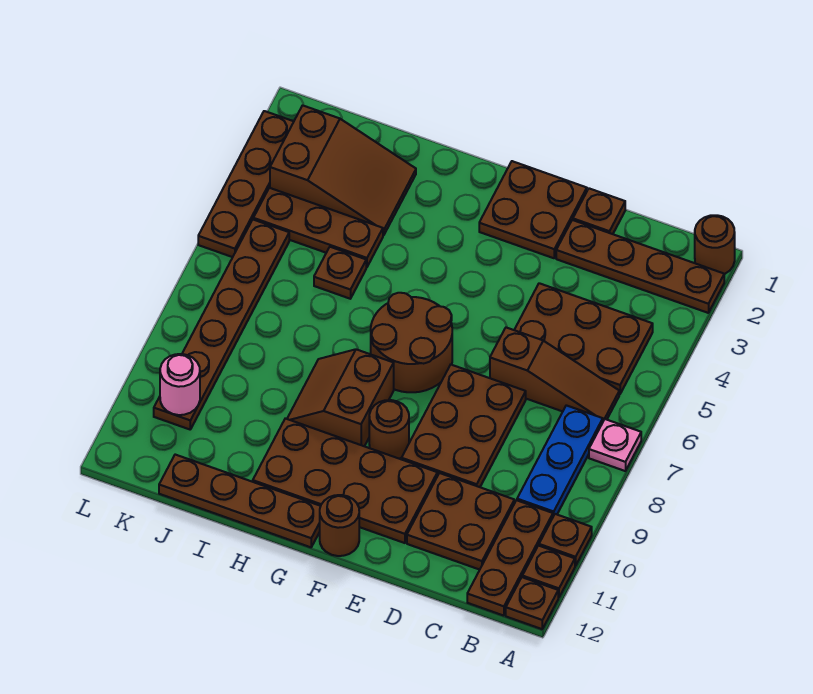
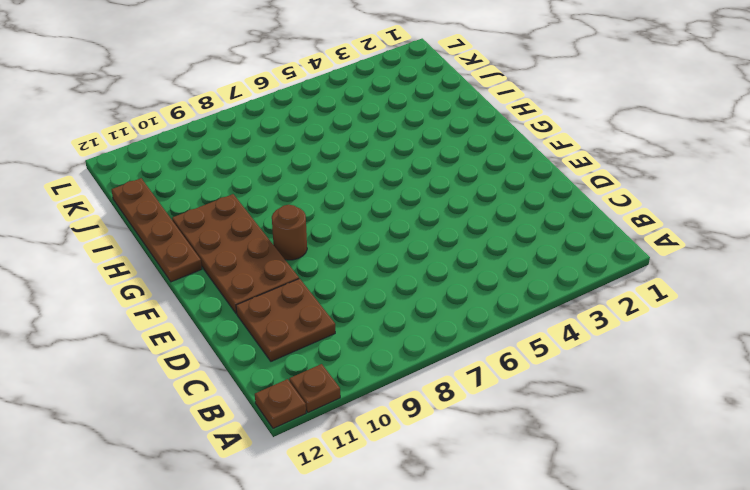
none -> brown 1x1 round brick [695,215,735,274]
none -> brown 1x4 plate [556,220,724,313]
none -> pink 1x1 plate [589,419,641,471]

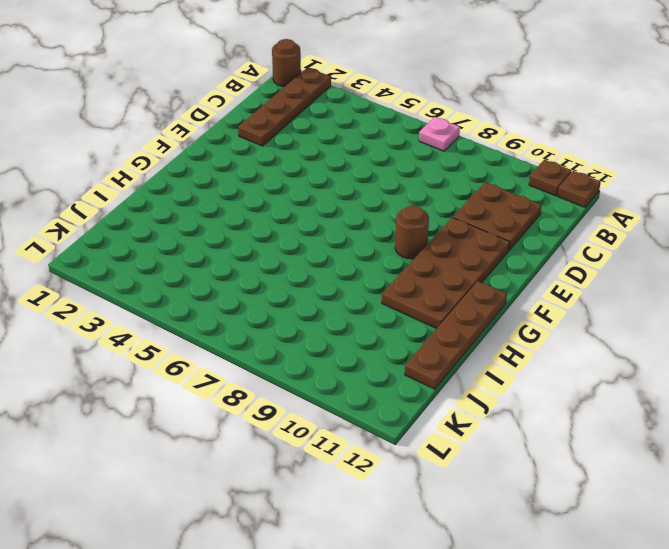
none -> brown 1x1 plate [539,514,592,566]
none -> brown 2x3 plate [515,283,653,394]
none -> brown 1x3 slope [490,327,619,421]

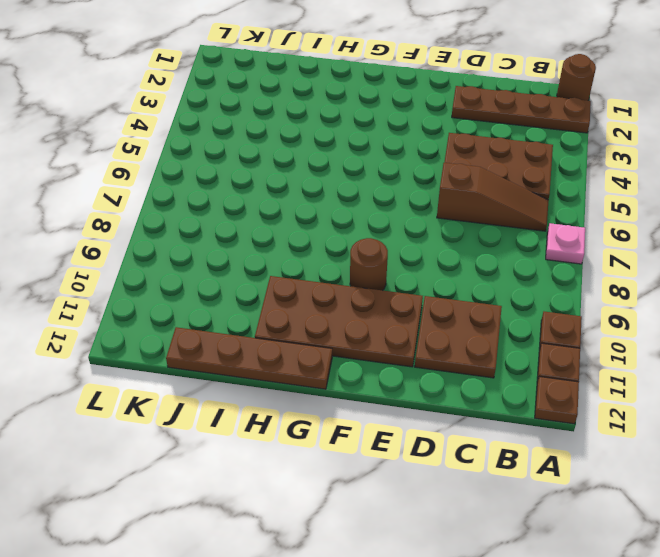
none -> blue 1x3 plate [517,405,603,516]
none -> brown 1x3 plate [467,500,553,616]
none -> brown 1x1 plate [573,188,625,234]

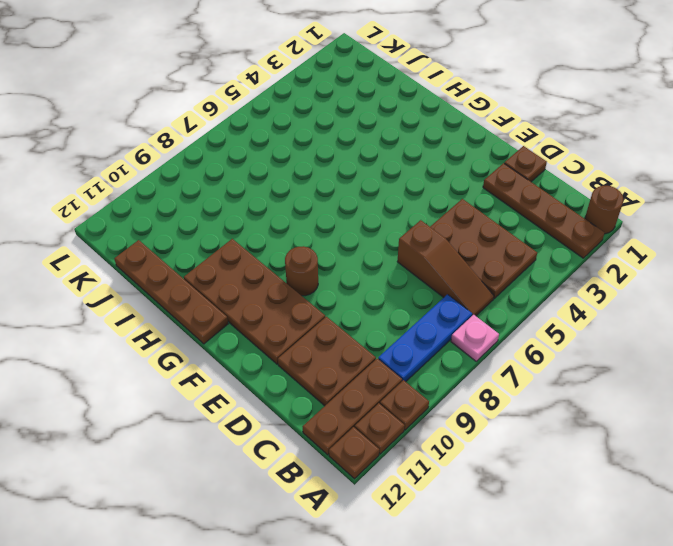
none -> brown 2x3 plate [402,365,526,487]
none -> brown 2x2 plate [479,161,587,258]
none -> brown 2x2 round brick [371,293,452,392]

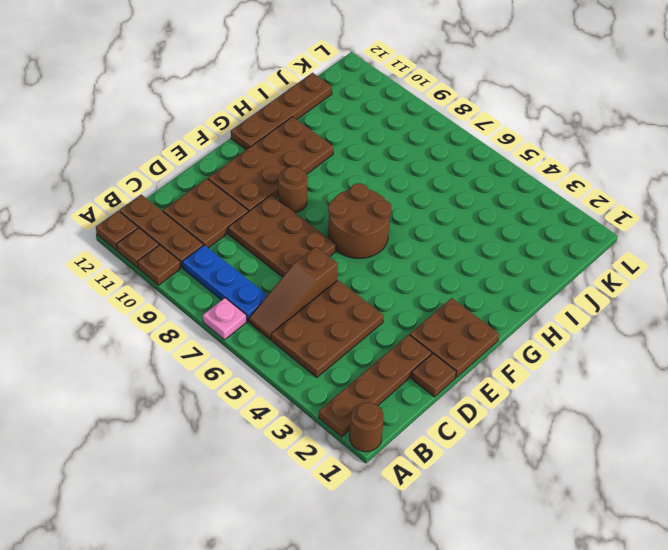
none -> brown 1x1 round brick [320,495,359,556]
none -> brown 2x2 slope [287,349,394,446]
none -> brown 2x3 slope [270,105,416,235]

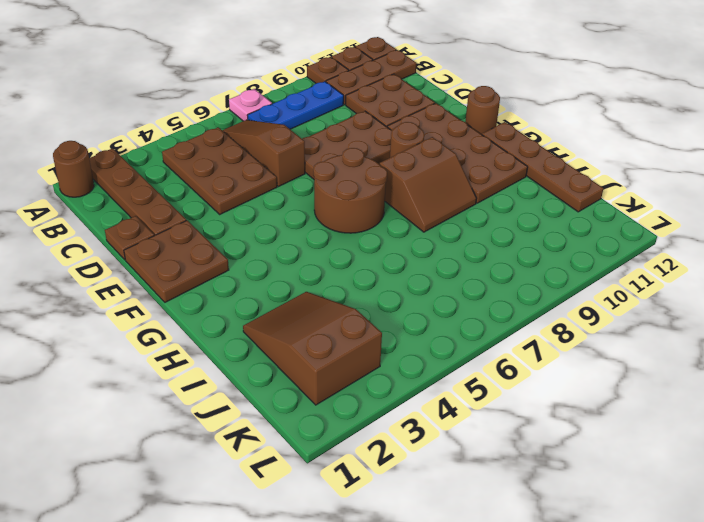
none -> brown 1x3 plate [253,188,383,267]
none -> brown 1x1 plate [314,247,366,299]
none -> brown 1x6 plate [154,220,289,429]

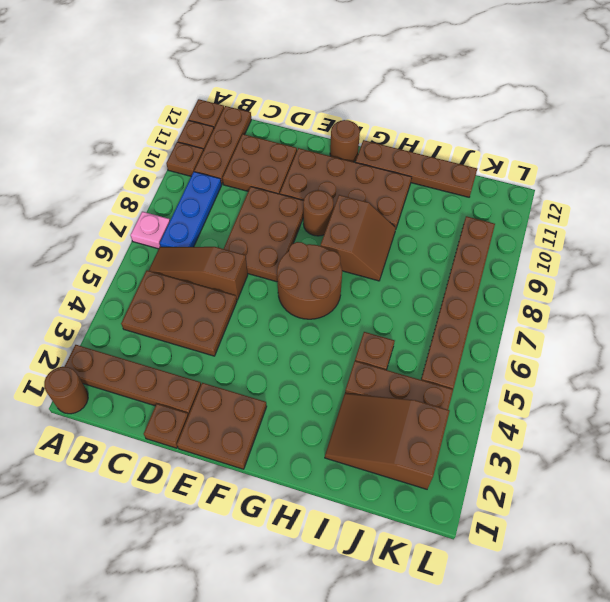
none -> brown 1x4 plate [198,111,294,257]
none -> pink 1x1 round brick [160,354,200,415]

